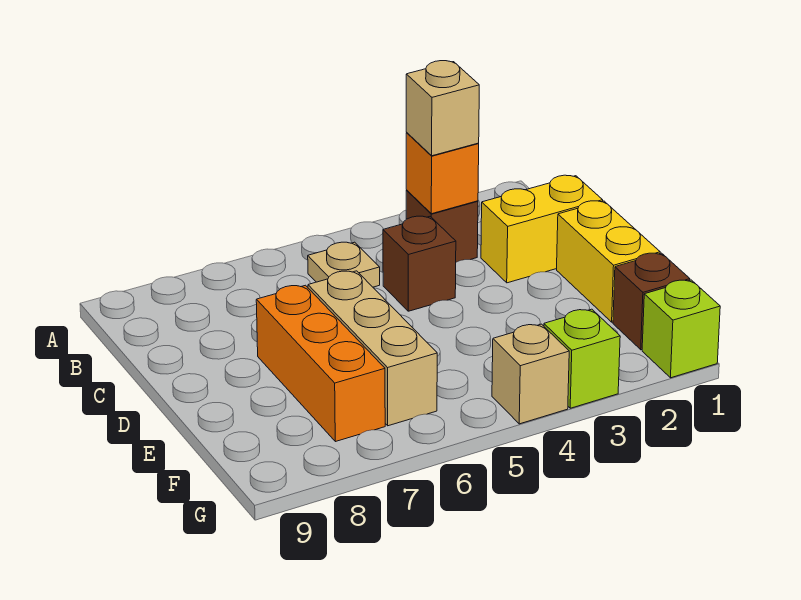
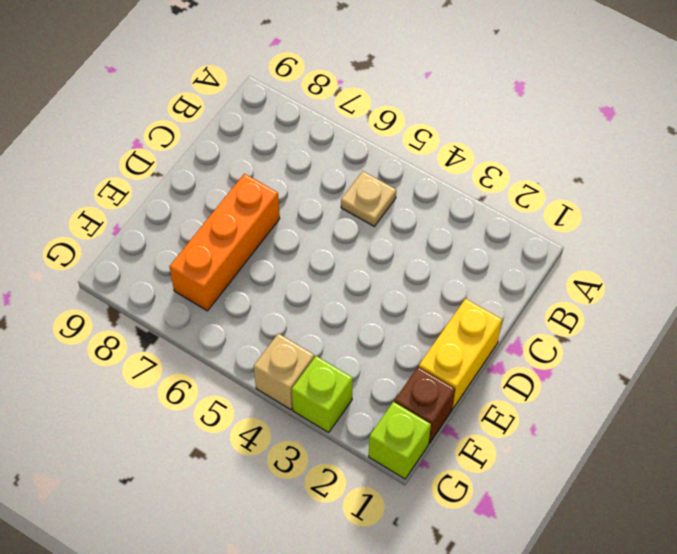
none -> brown 1x1 brick [406,190,478,262]
none -> yellow 1x2 brick [481,175,603,283]
none -> brown 1x1 brick [383,216,456,311]

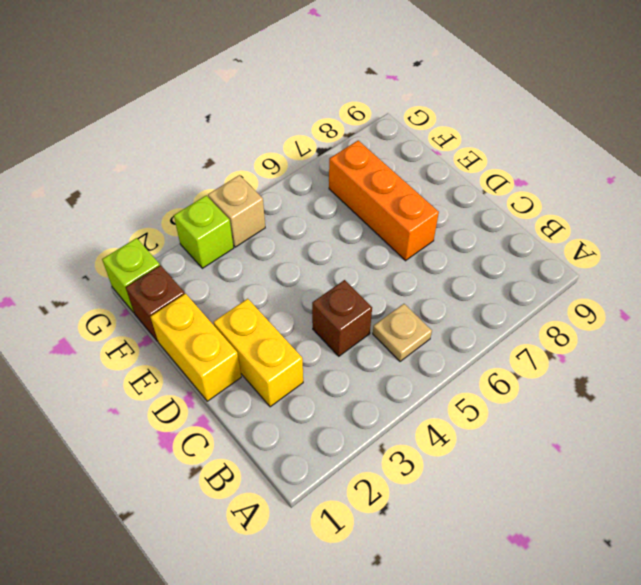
yellow 1x2 brick [214,299,303,407] -> yellow 1x2 brick turned to [481,175,603,283]
none -> brown 1x1 brick [406,190,478,262]
none -> tan 1x3 brick [308,271,437,426]
none -> orange 1x1 brick [406,133,479,214]

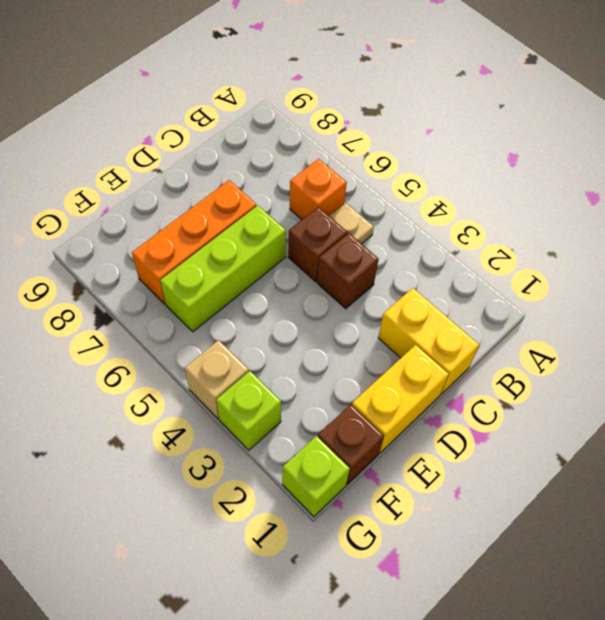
orange 1x1 brick [290,159,347,220] -> orange 1x1 brick moved to [406,133,479,214]
brown 1x1 brick [288,207,347,282] -> brown 1x1 brick moved to [406,190,478,262]
lime 1x3 brick [160,205,286,332] -> tan 1x3 brick [308,271,437,426]
none -> tan 1x1 brick [406,61,479,156]

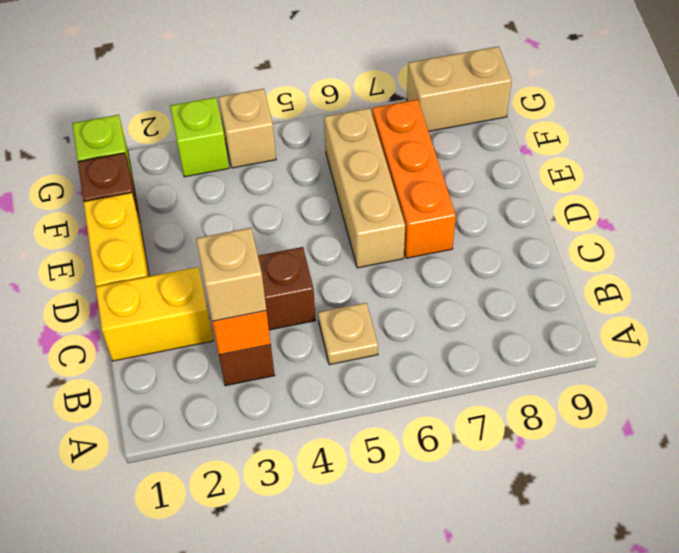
tan 1x2 brick [407,46,512,131] -> none

